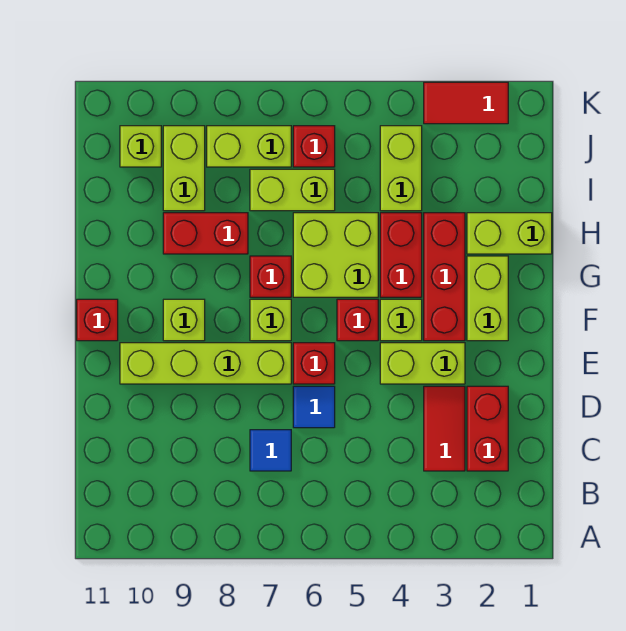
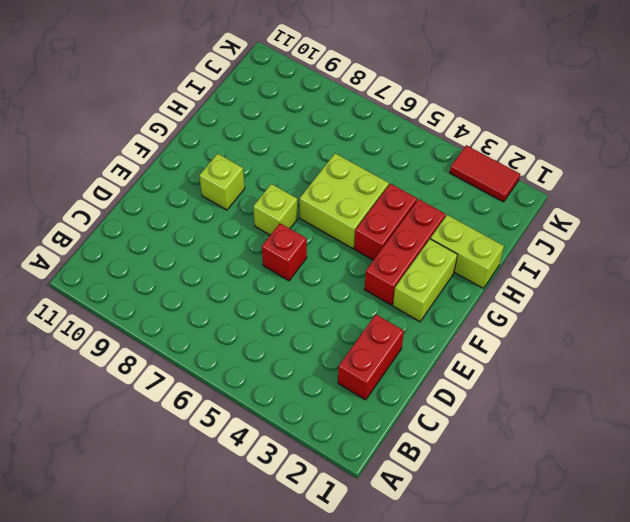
none -> red 1x2 tile [424,386,465,471]
none -> blue 1x1 tile [250,430,291,471]
none -> blue 1x1 tile [293,386,335,428]

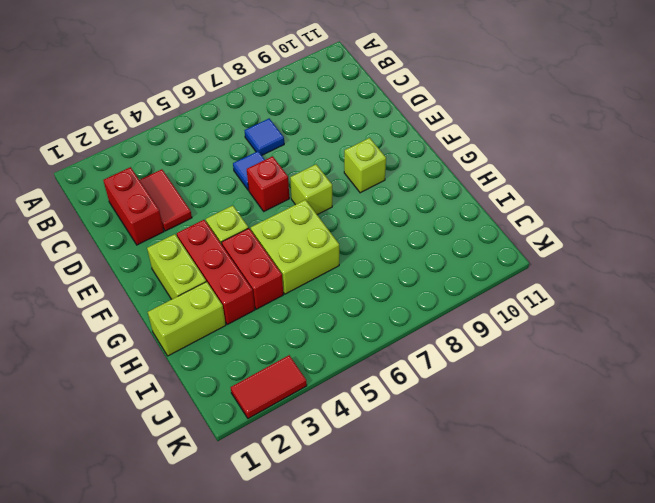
none -> lime 1x2 brick [380,343,465,384]
none -> lime 1x4 brick [120,343,291,384]
none -> red 1x1 brick [337,299,378,341]

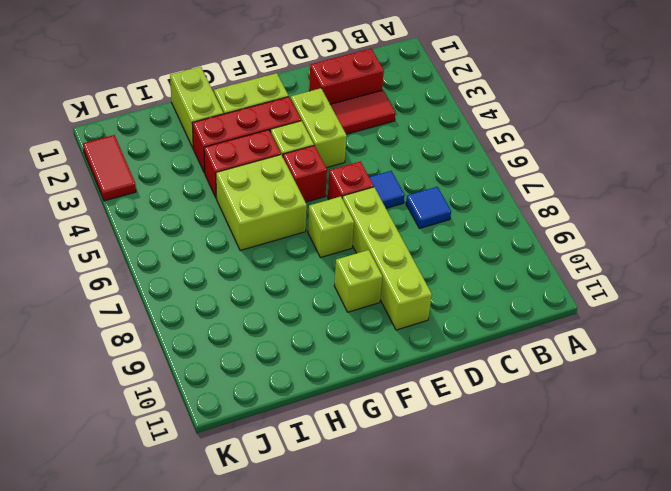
none -> red 1x1 brick [77,299,118,341]
none -> red 1x1 brick [250,256,291,297]
none -> red 1x2 brick [163,213,248,254]

